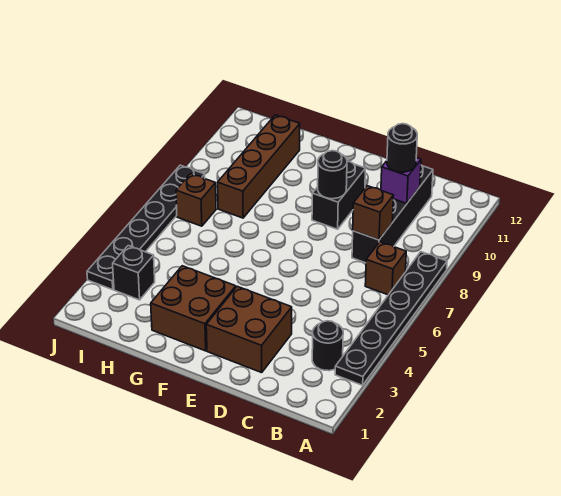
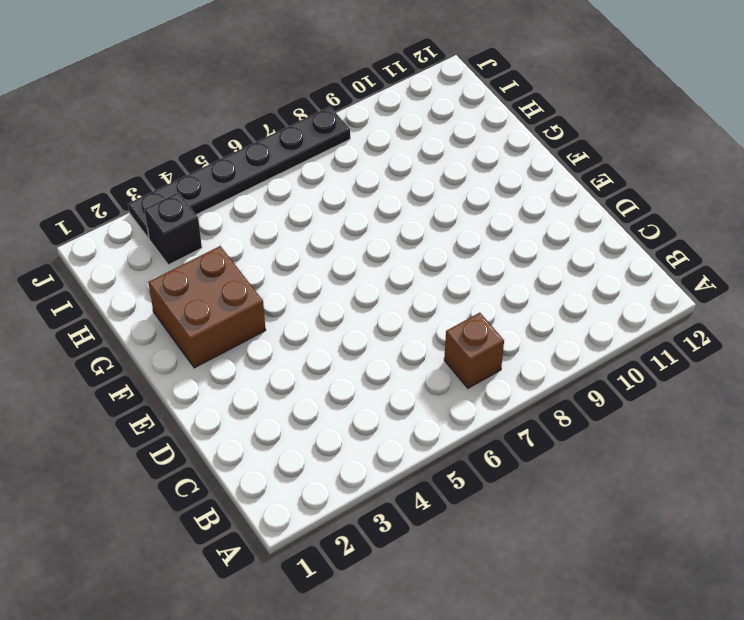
none -> black 1x6 plate [335,252,447,385]
none -> black 1x1 round brick [312,321,343,371]
none -> black 1x4 brick [352,165,433,263]

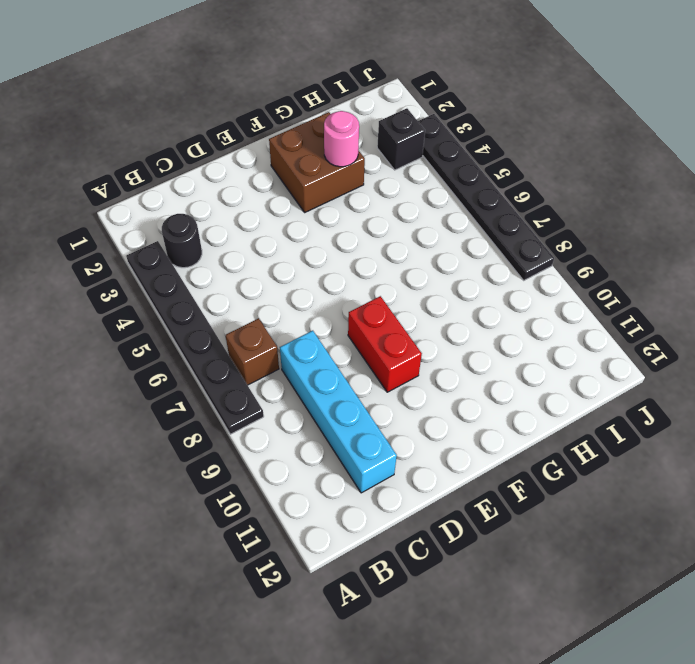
cyan 1x4 brick [280,331,397,493] -> black 1x4 brick [352,165,433,263]
red 1x2 brick [348,296,422,392] -> black 1x2 brick [312,161,365,229]
pink 1x1 round brick [324,111,359,167] -> none
none -> brown 2x2 brick [206,286,292,373]
none -> brown 1x4 brick [218,115,300,218]
none -> brown 1x1 brick [176,174,216,226]

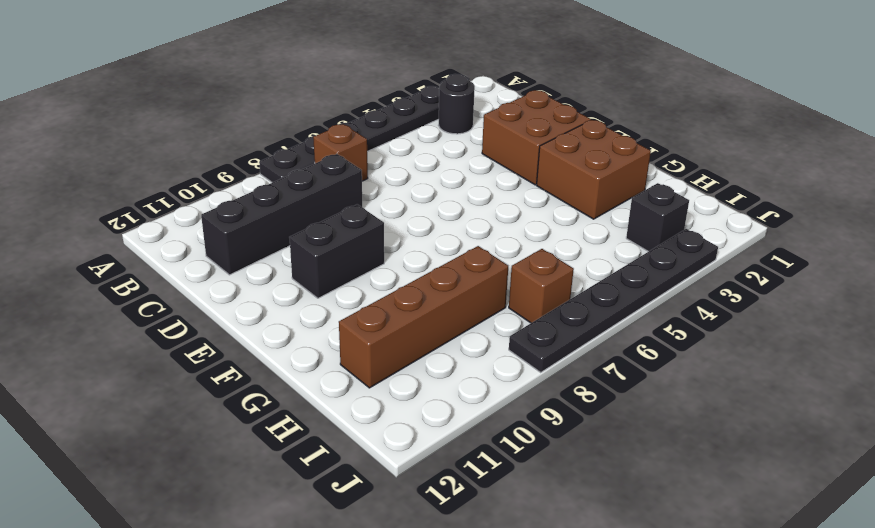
none -> brown 1x1 brick [353,186,394,240]
none -> purple 1x1 brick [381,158,421,204]
none -> black 1x1 round brick [318,151,347,199]

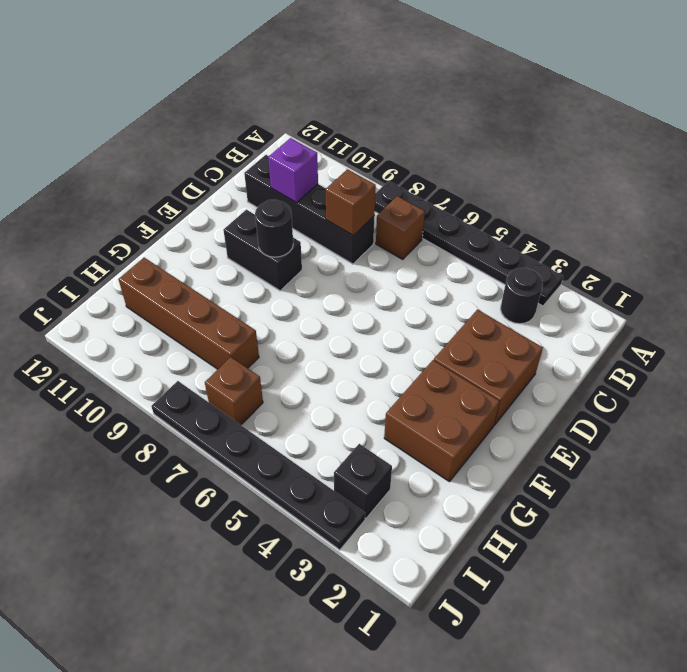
none -> black 1x1 round brick [387,124,417,172]

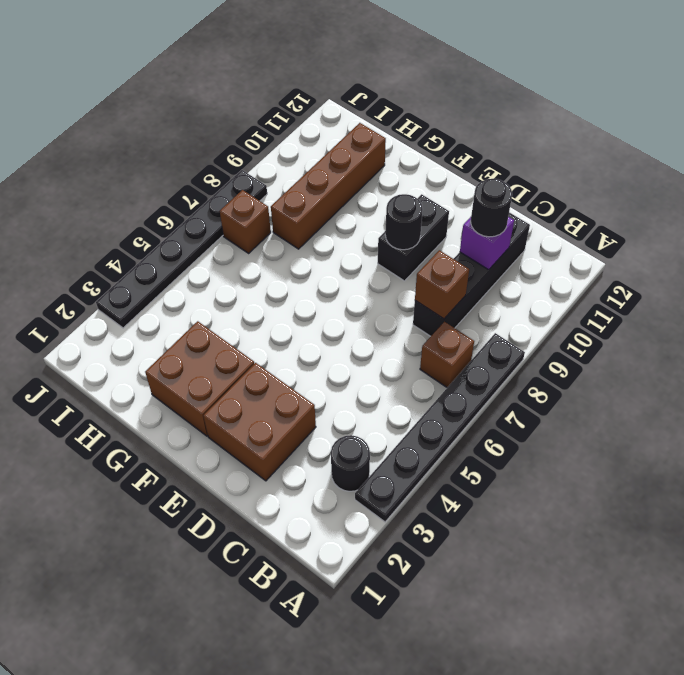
none -> black 1x1 brick [113,246,155,300]

